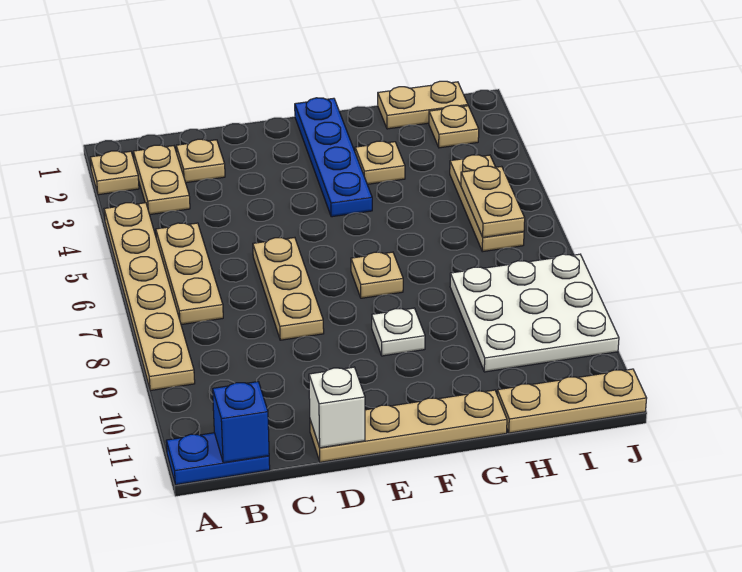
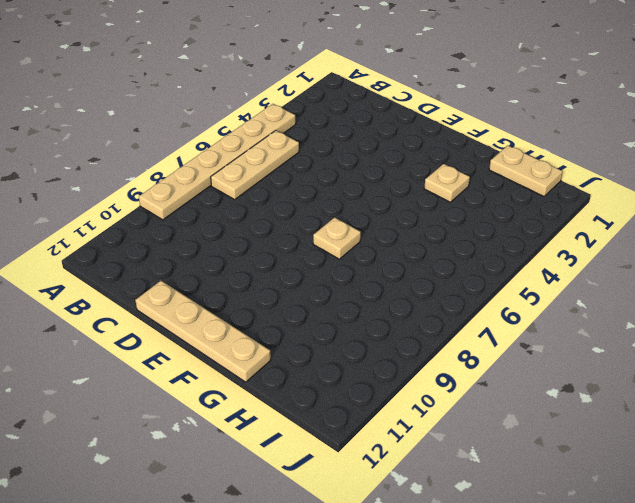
none -> tan 1x1 plate [90,151,139,195]
none -> blue 1x2 plate [166,433,270,485]
none -> tan 1x2 plate [133,145,190,215]

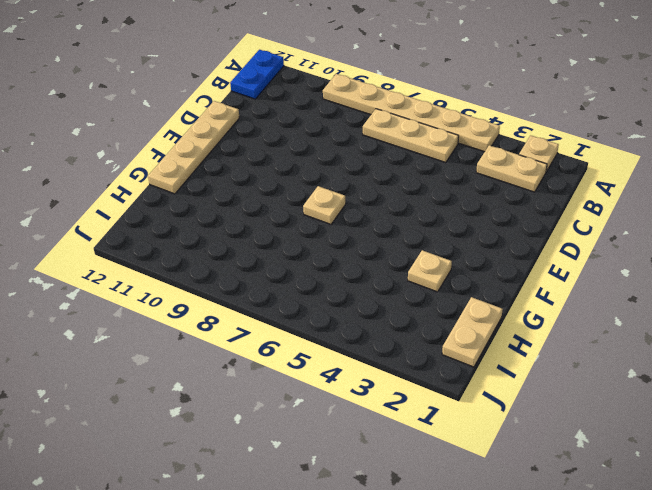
none -> tan 1x1 plate [176,139,225,183]
none -> tan 1x3 plate [253,238,324,340]
none -> blue 1x4 plate [295,98,372,217]

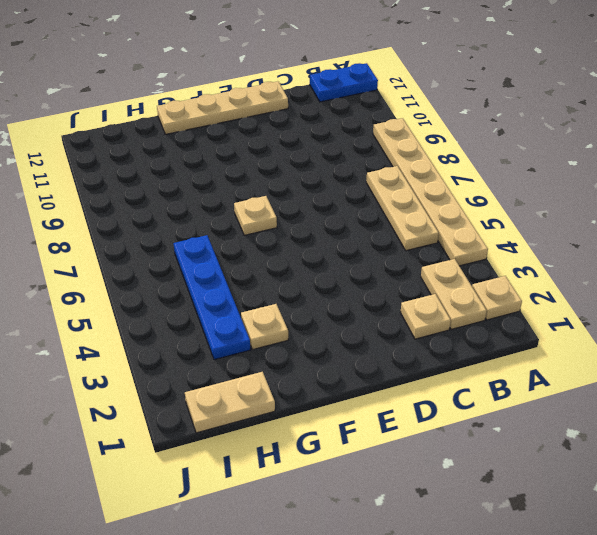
blue 1x4 plate [173,235,250,360] -> blue 1x4 plate moved to [295,98,372,217]
none -> tan 1x3 plate [253,238,324,340]
none -> white 1x1 plate [372,308,425,356]
none -> white 3x3 plate [450,254,619,372]

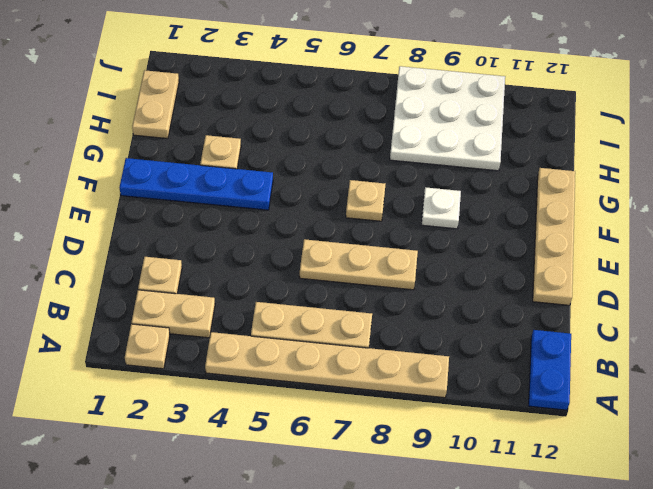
none -> tan 1x3 plate [497,369,647,433]
none -> tan 1x1 plate [429,105,479,148]
none -> tan 1x3 plate [450,155,524,252]

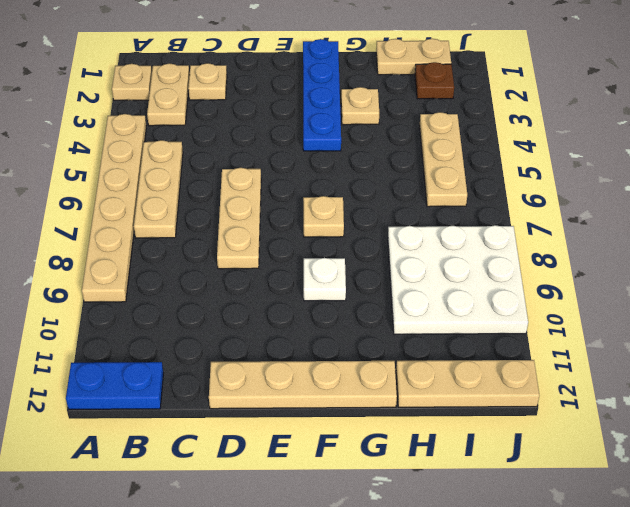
brown 1x1 plate [415,62,454,99] -> tan 1x1 plate [429,105,479,148]
none -> blue 1x1 brick [213,382,269,463]
none -> white 1x1 brick [309,367,365,448]
none -> tan 1x2 plate [461,166,525,237]

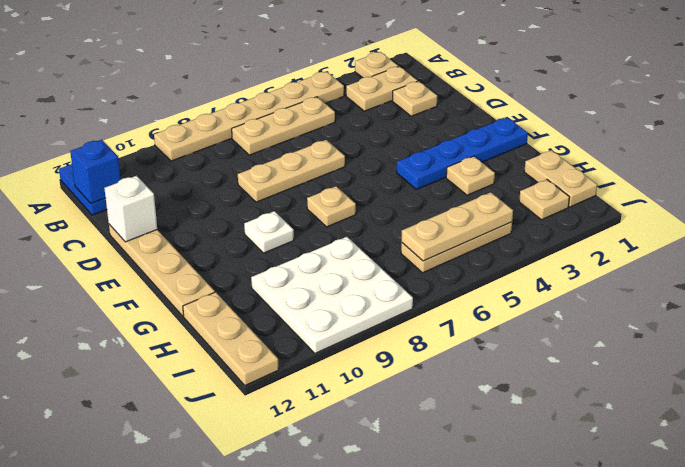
tan 1x3 plate [401,192,513,261] -> tan 1x2 plate [461,166,525,237]

